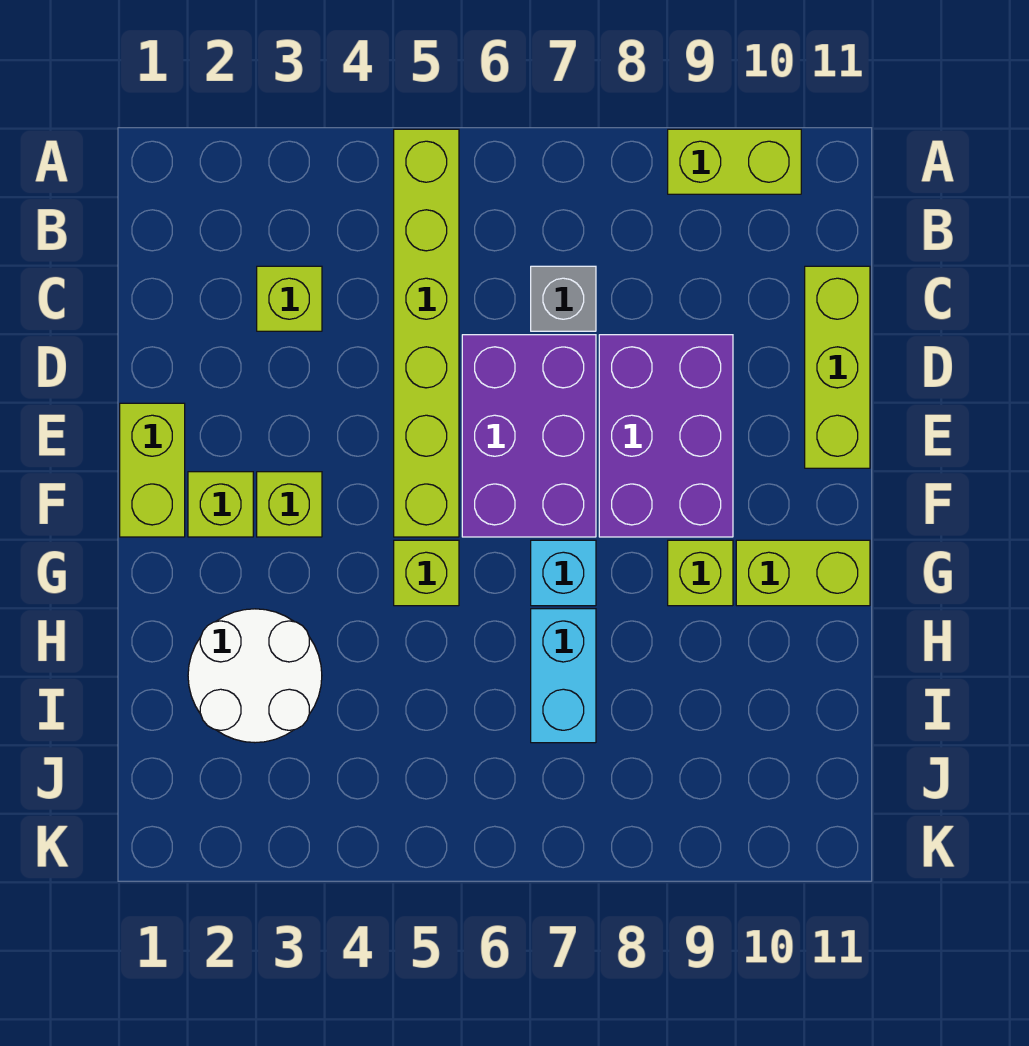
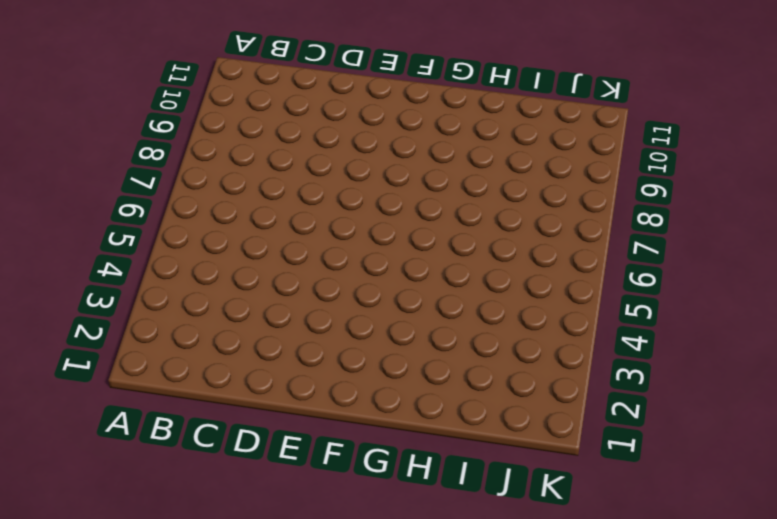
none -> lime 1x6 brick [394,129,459,537]
none -> lime 1x2 brick [668,129,801,194]
none -> lime 1x1 brick [257,266,322,331]

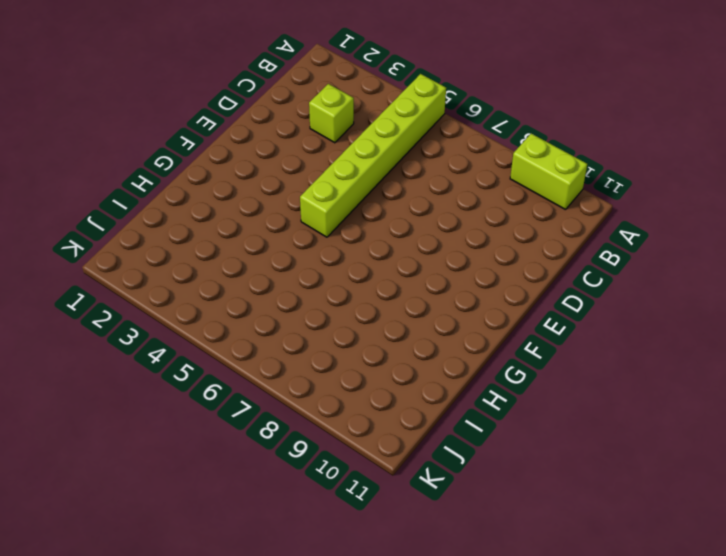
none -> grey 1x1 brick [531,266,596,331]
none -> lime 1x3 brick [805,266,870,468]
none -> purple 2x3 brick [462,335,596,537]

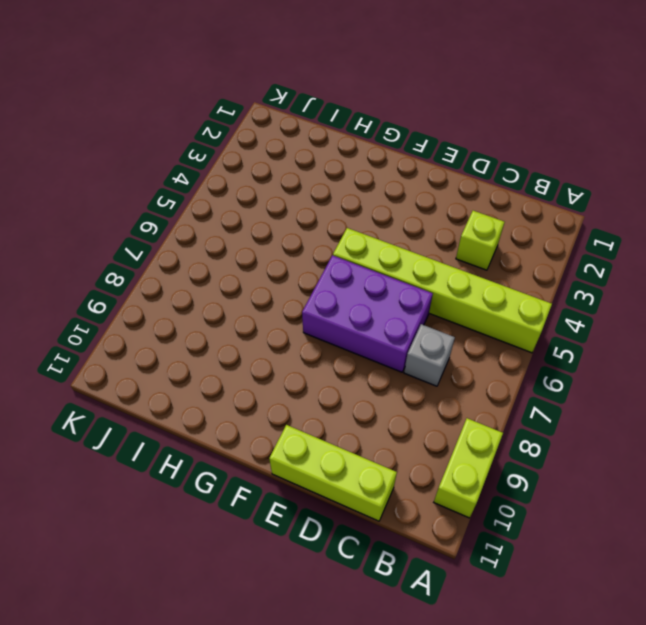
none -> purple 2x3 brick [599,335,733,537]
none -> lime 1x2 brick [120,403,185,537]
none -> lime 1x1 brick [188,472,253,537]

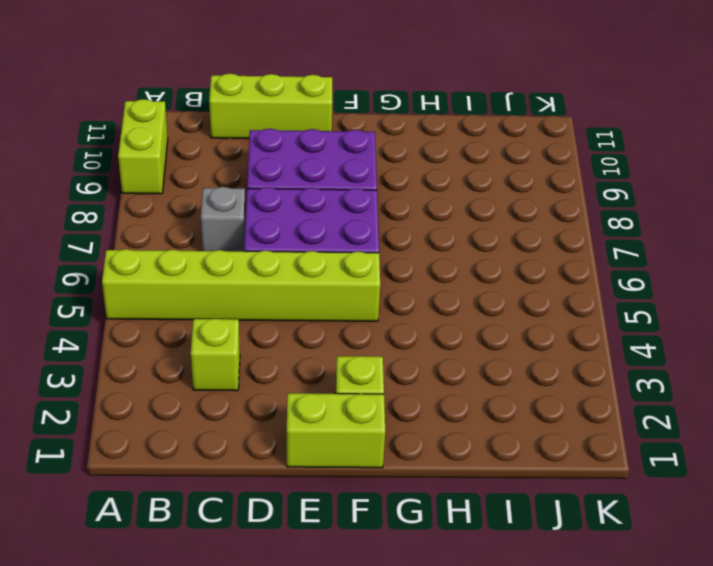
none -> lime 1x1 brick [257,472,322,537]
none -> lime 1x1 brick [394,540,459,606]
none -> cyan 1x1 brick [531,540,596,606]

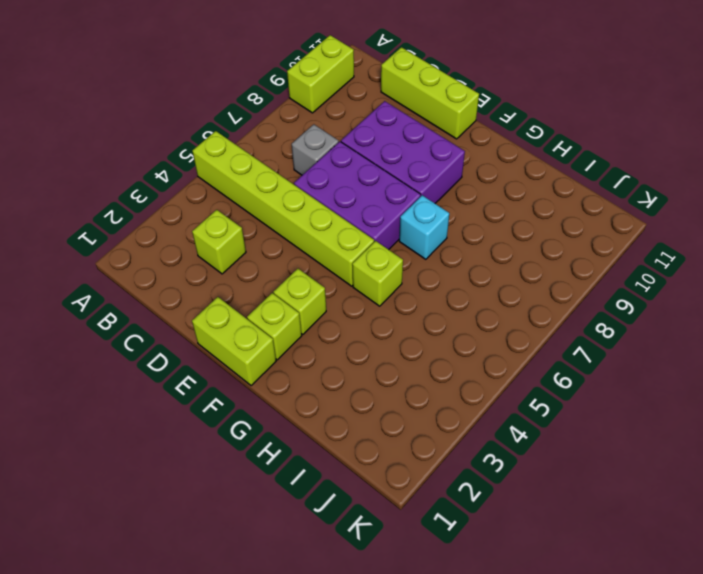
none -> lime 1x1 brick [668,540,733,606]
none -> lime 1x2 brick [736,540,870,606]
none -> white 2x2 round brick [188,609,322,743]

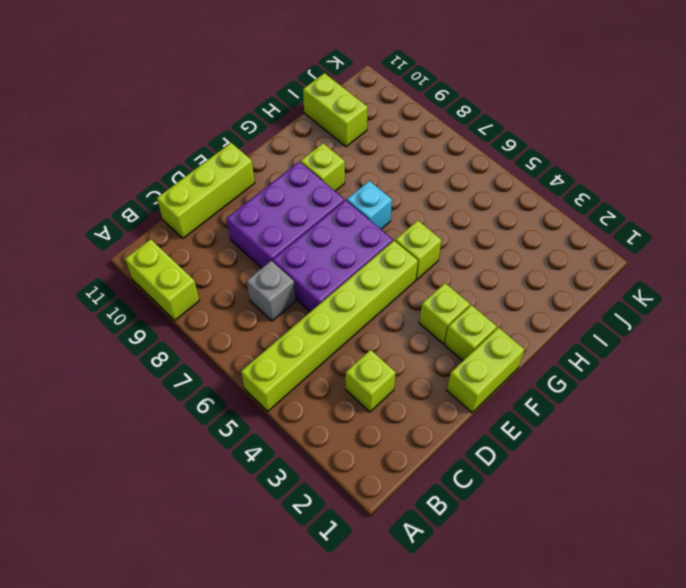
lime 1x2 brick [303,73,368,147] -> lime 1x2 brick moved to [736,540,870,606]
none -> white 2x2 round brick [188,609,322,743]
none -> cyan 1x2 brick [531,609,596,743]

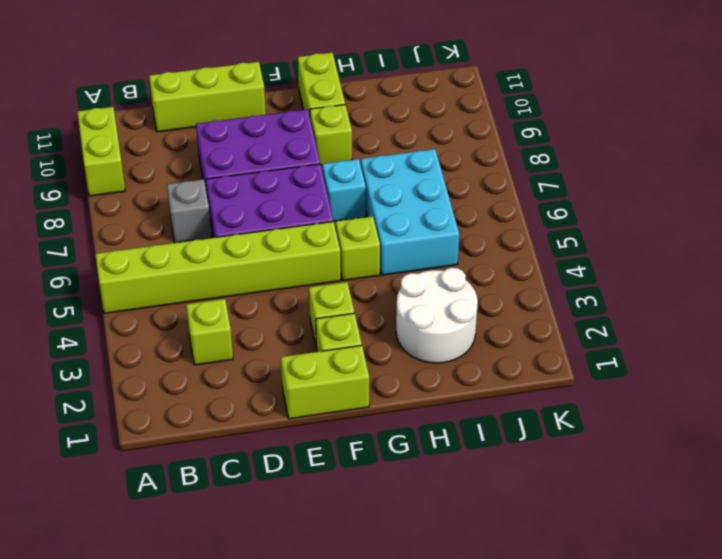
cyan 2x3 brick [361,149,459,275] -> cyan 1x2 brick [531,609,596,743]

